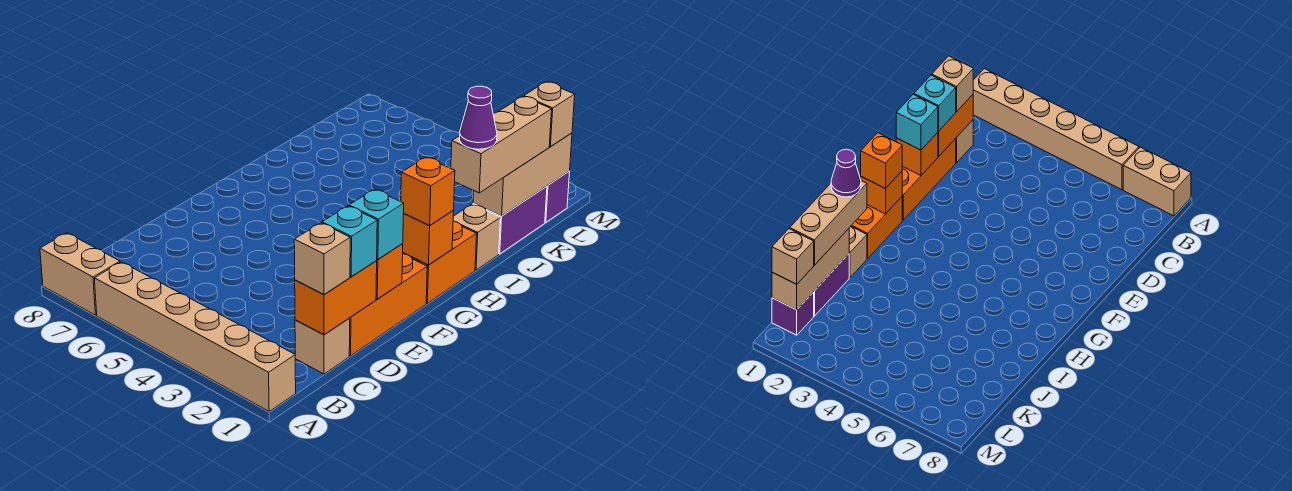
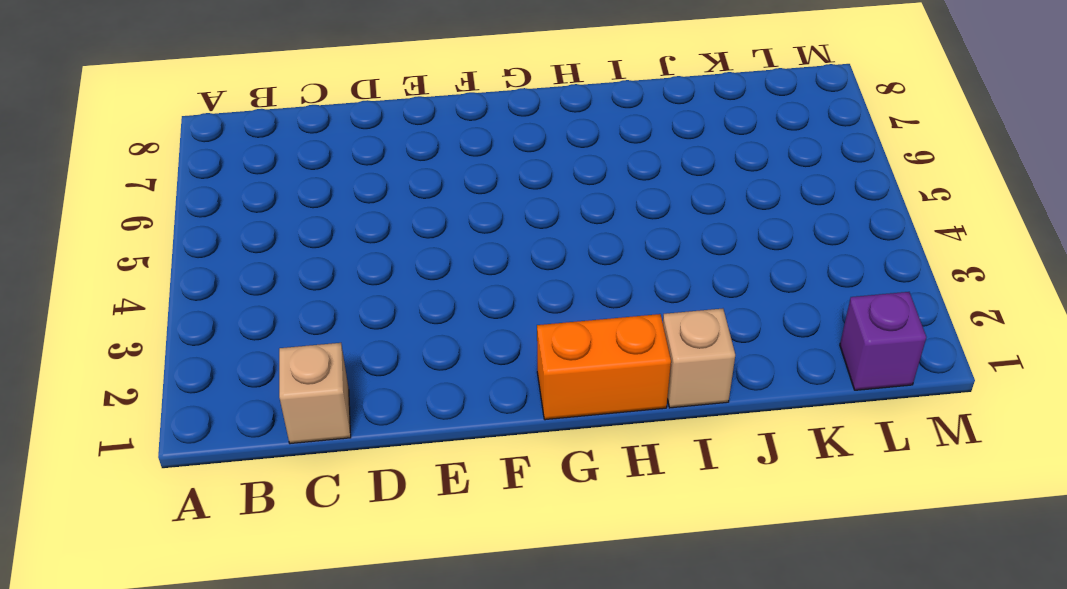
none -> tan 1x6 brick [94,262,296,411]
none -> tan 1x2 brick [40,233,120,315]
none -> orange 1x3 brick [349,254,427,356]

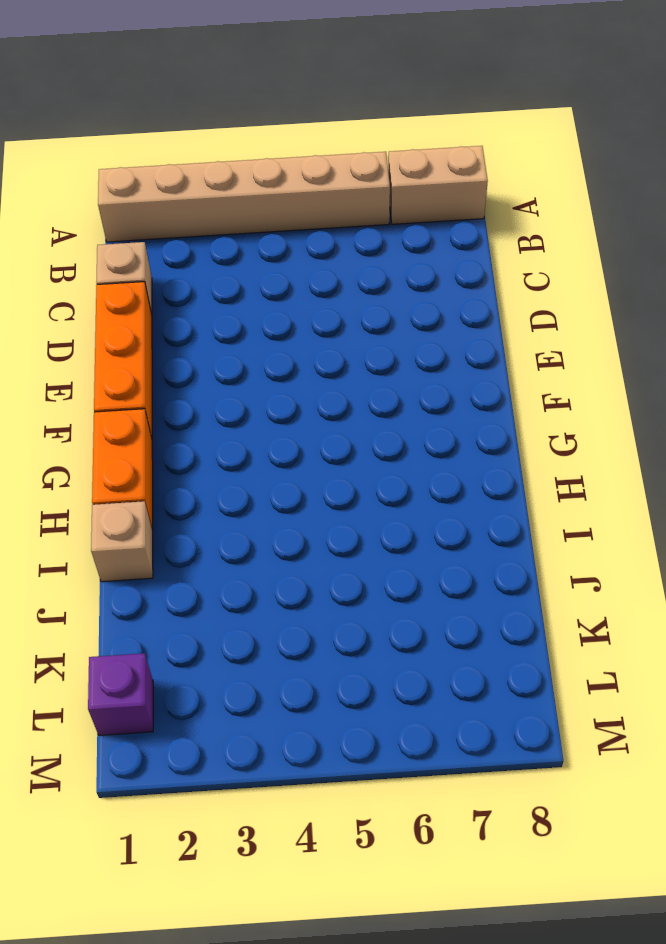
none -> purple 1x2 brick [473,186,547,254]
none -> orange 1x2 brick [295,261,377,335]
none -> orange 1x1 brick [376,244,403,299]

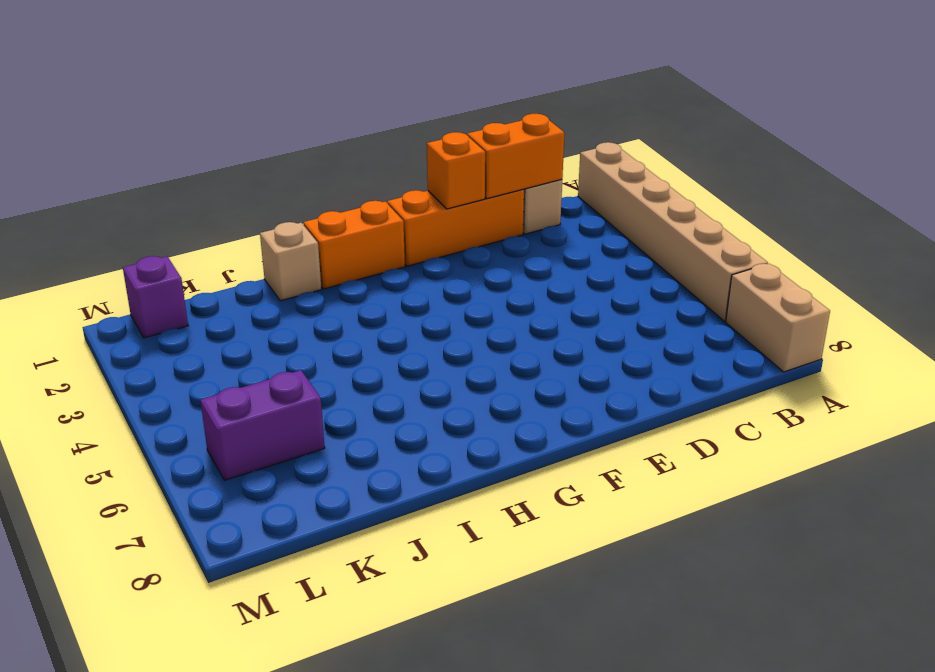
purple 1x2 brick [200,370,325,480] -> purple 1x2 brick moved to [473,186,547,254]
none -> orange 1x1 brick [403,211,454,265]
none -> tan 1x3 brick [473,133,572,216]
none -> tan 1x1 brick [294,223,350,295]

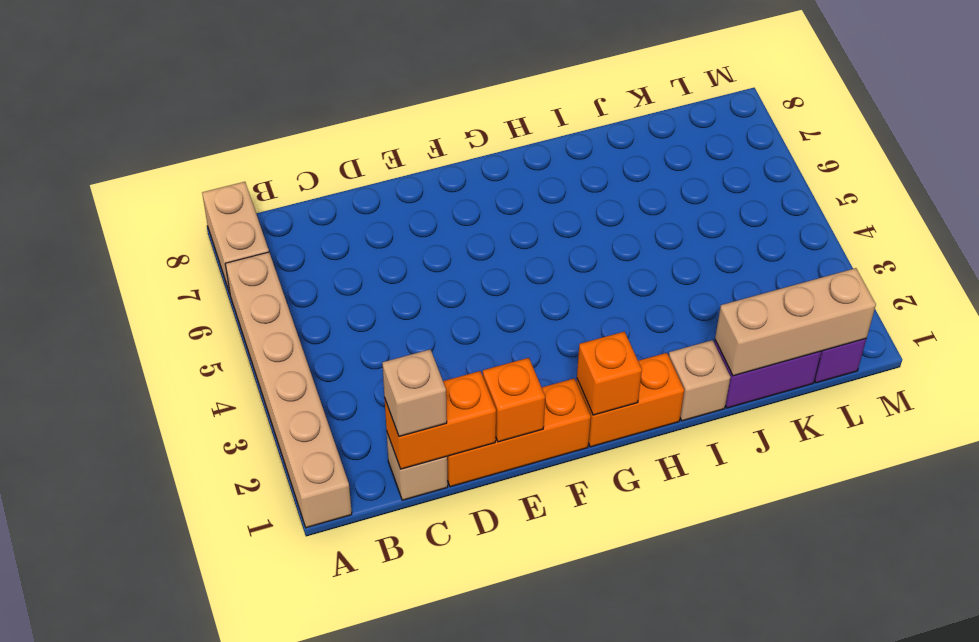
none -> cyan 1x1 brick [322,206,377,277]
none -> cyan 1x1 brick [349,189,404,259]
none -> orange 1x1 brick [401,157,455,226]

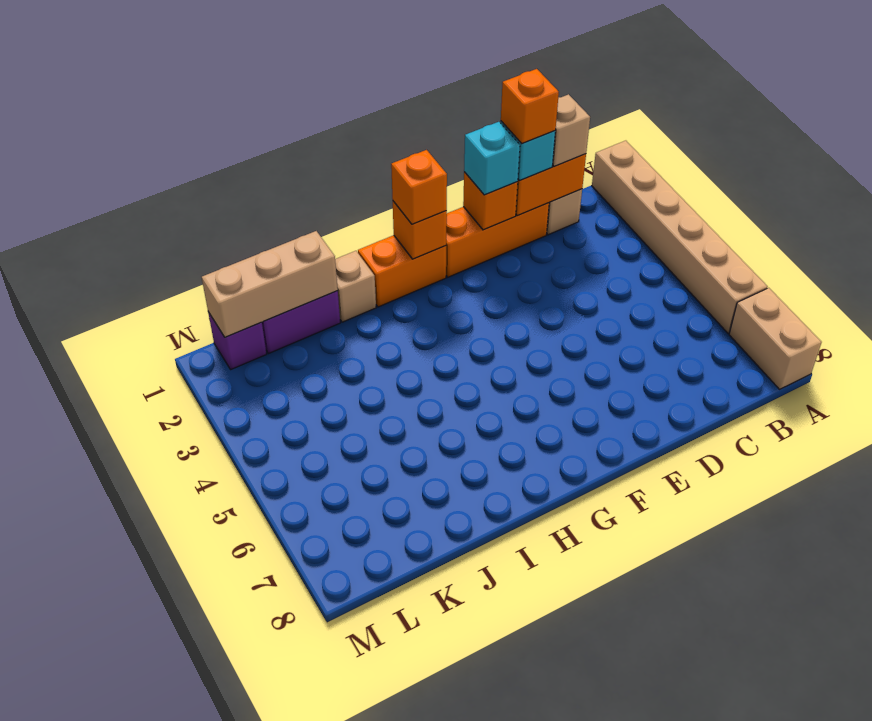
orange 1x1 brick [501,69,559,144] -> none
none -> tan 1x3 brick [451,96,552,193]
none -> tan 1x1 brick [524,82,575,146]
none -> purple 1x1 cone [459,86,497,149]

